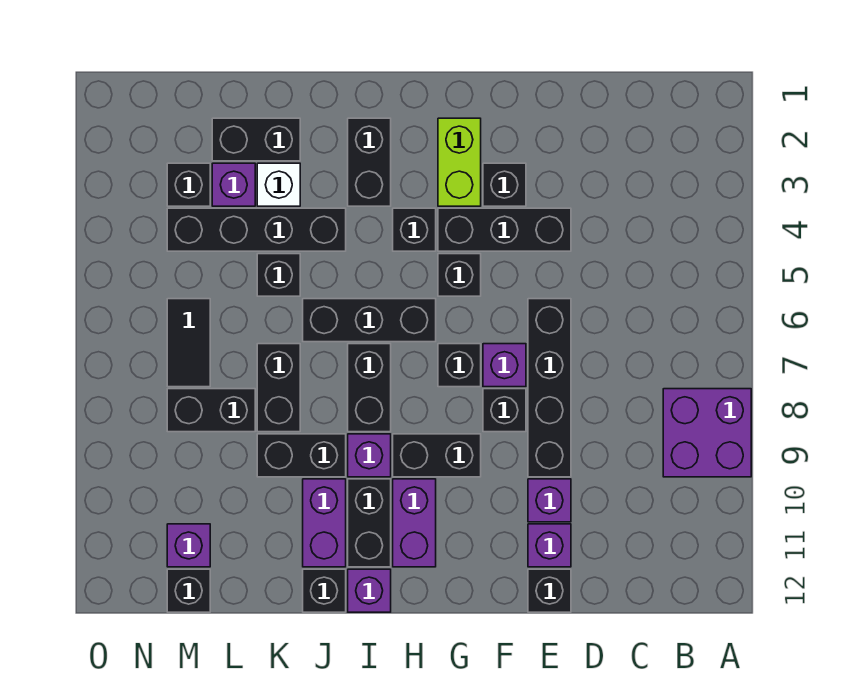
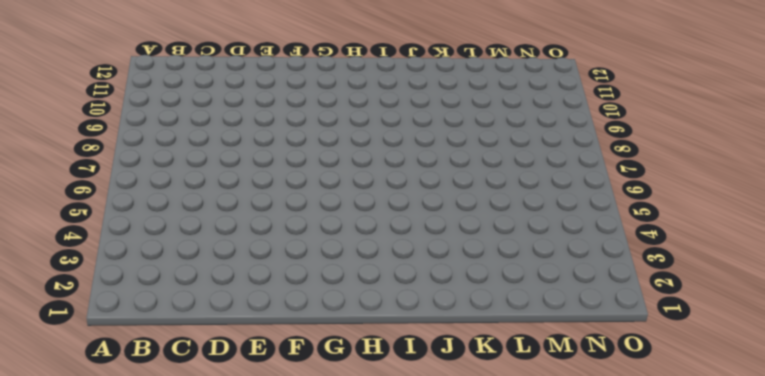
none -> purple 2x2 brick [663,389,751,477]
none -> black 1x3 brick [438,208,571,251]
none -> black 1x4 brick [528,299,571,477]
none -> purple 1x1 brick [528,479,571,522]

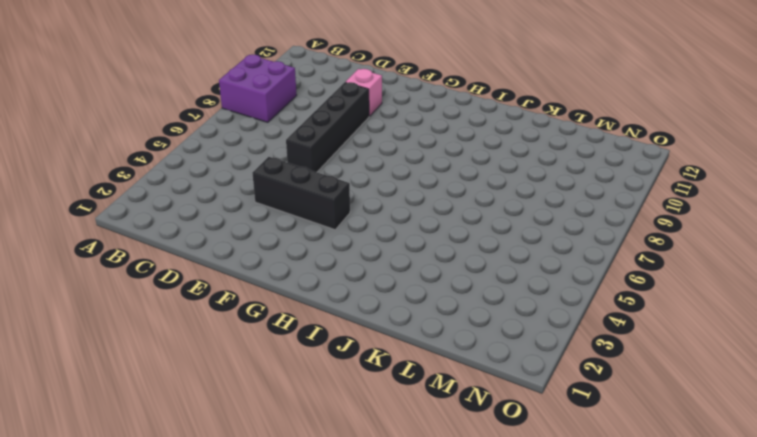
pink 1x1 brick [346,69,382,116] -> purple 1x1 brick [528,479,571,522]
none -> purple 1x1 brick [528,524,571,567]
none -> black 1x1 brick [528,569,571,612]
none -> black 1x1 brick [483,163,526,206]
none -> purple 1x1 brick [483,344,526,387]

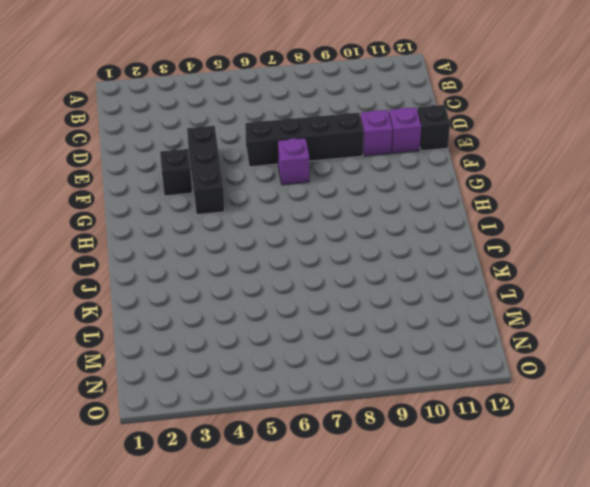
none -> purple 2x2 brick [663,389,751,477]
none -> black 1x1 brick [483,389,526,432]
none -> lime 1x2 brick [438,118,481,206]
none -> black 1x1 brick [438,254,481,296]

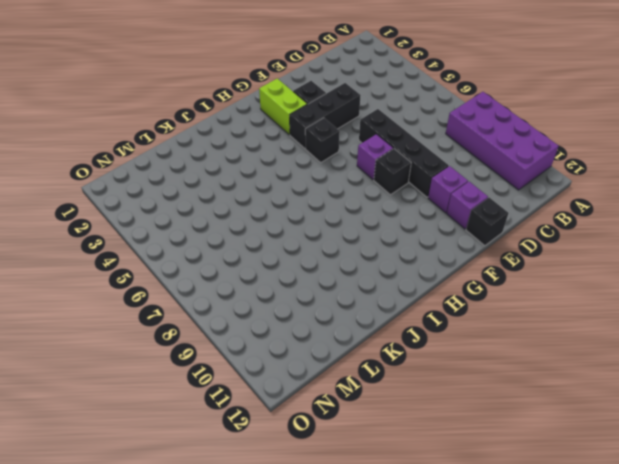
purple 2x4 brick [446,92,559,190] -> purple 2x2 brick [663,389,751,477]
none -> black 1x1 brick [438,344,481,387]
none -> black 1x2 brick [393,434,481,477]
none -> black 1x1 brick [393,208,436,251]
none -> black 1x3 brick [303,299,436,342]

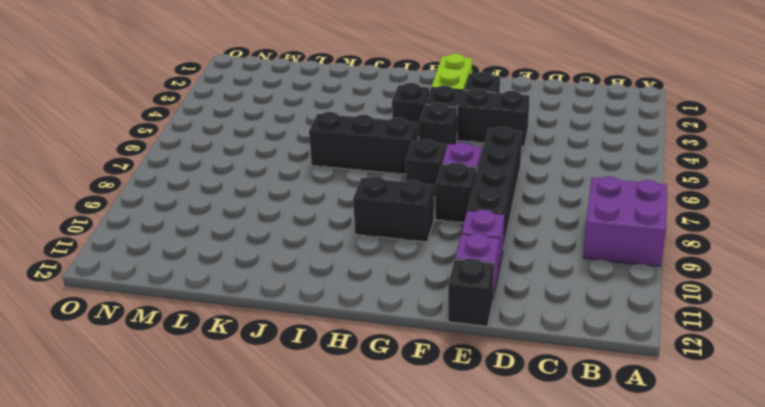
none -> purple 1x2 brick [393,479,436,567]
none -> black 1x2 brick [348,118,391,206]
none -> black 1x2 brick [348,344,391,432]
none -> purple 1x1 brick [348,434,391,477]

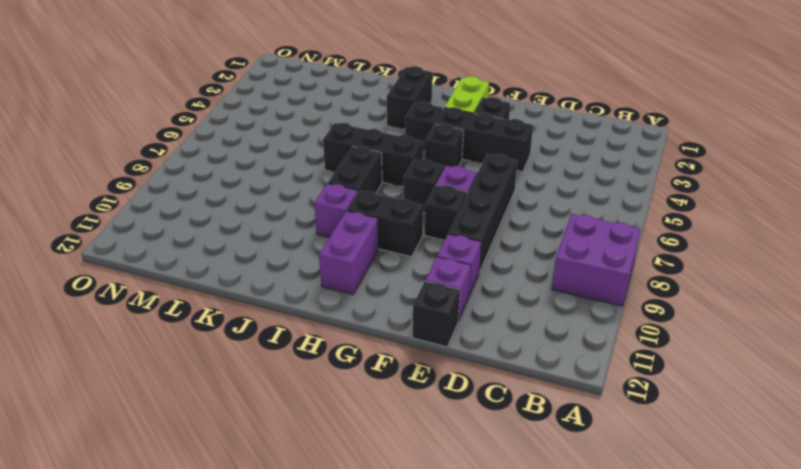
none -> black 1x2 brick [348,479,391,567]
none -> purple 1x1 brick [348,569,391,612]
none -> black 1x4 brick [167,208,346,251]
none -> black 1x2 brick [257,434,346,477]

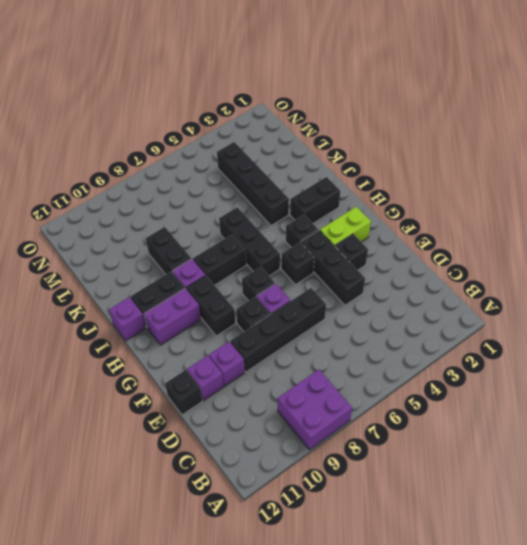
none -> purple 1x2 brick [303,479,346,567]
none -> black 1x1 brick [303,569,346,612]
none -> black 1x2 brick [212,118,300,161]
none -> white 1x1 brick [257,163,300,206]

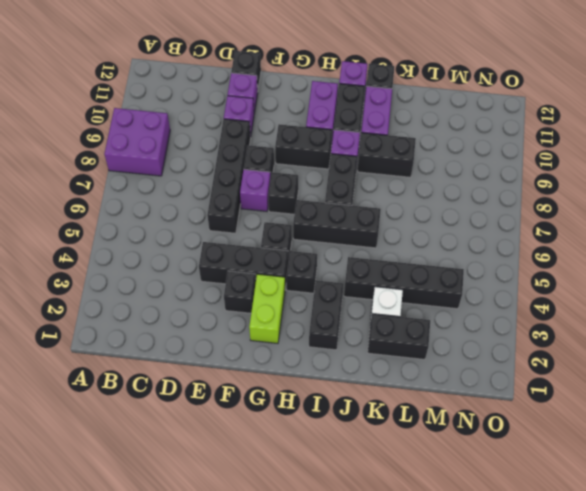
none -> black 1x1 brick [257,254,300,296]
none -> black 1x2 brick [257,344,300,432]
none -> purple 1x1 brick [212,163,255,206]
none -> black 1x2 brick [167,389,255,432]

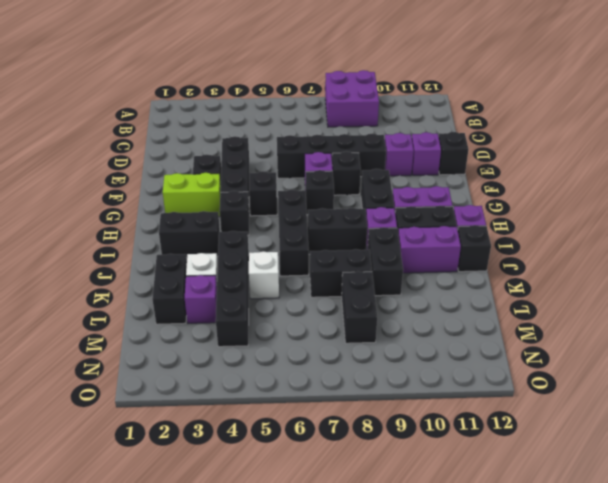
white 1x1 brick [249,251,279,299] -> black 1x1 brick [257,254,300,296]
none -> black 1x1 brick [167,163,210,206]
none -> black 1x2 tile [167,299,210,387]
none -> purple 1x1 brick [167,524,210,567]
none -> black 1x1 brick [167,569,210,612]

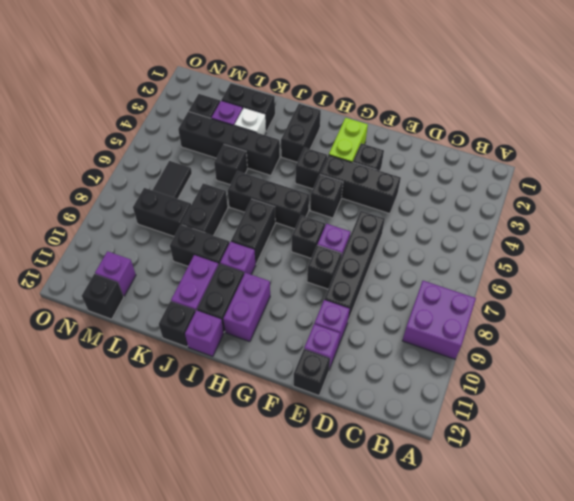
none -> black 1x2 brick [393,434,481,477]

